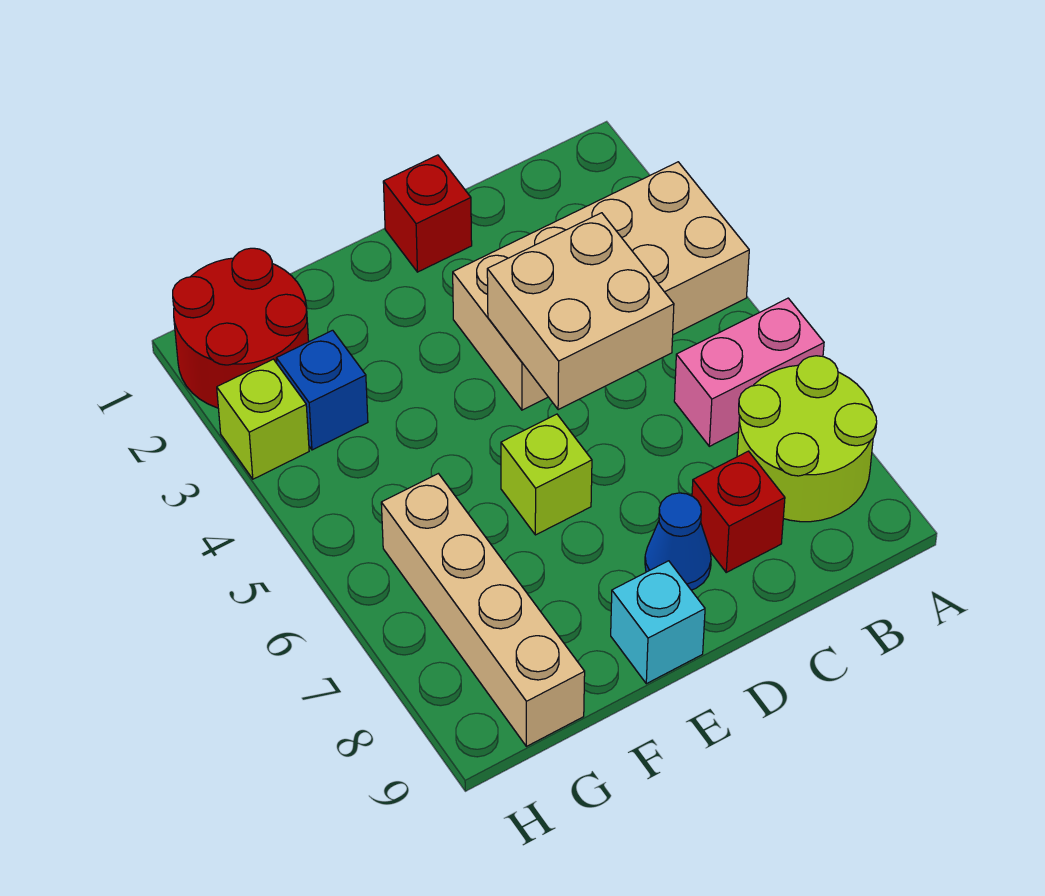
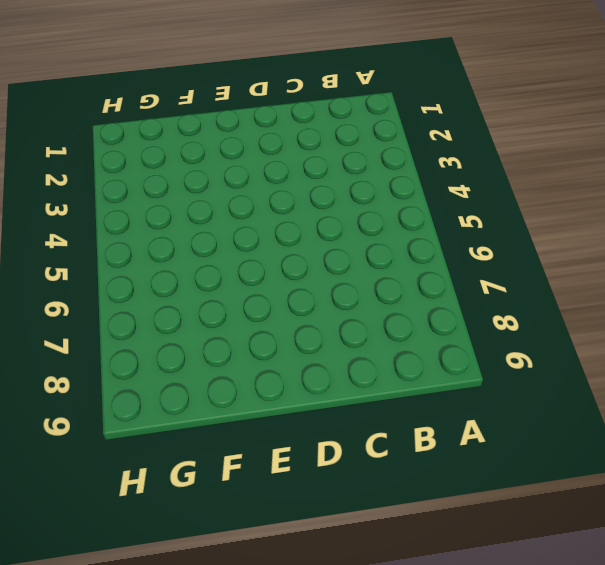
none -> tan 2x4 brick [453,162,749,410]
none -> pink 1x2 brick [674,298,824,446]
none -> lime 2x2 round brick [737,356,877,522]

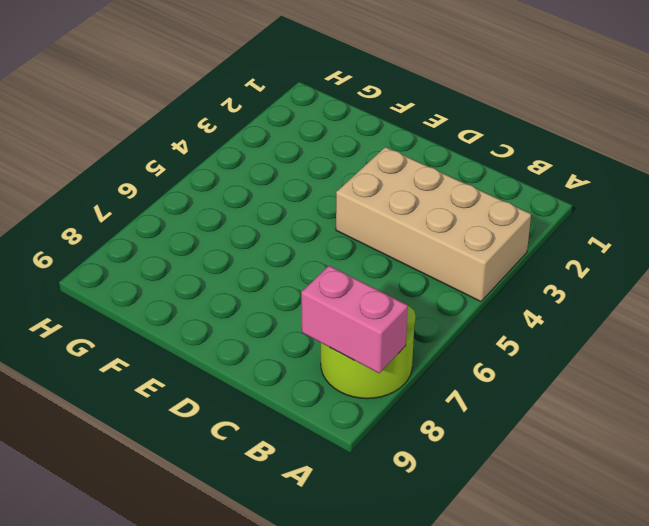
pink 1x2 brick [301,266,408,373] -> pink 1x2 brick moved to [674,298,824,446]
none -> red 1x1 brick [692,451,785,572]
none -> red 1x1 brick [383,155,472,272]
none -> blue 1x1 cone [645,493,711,590]

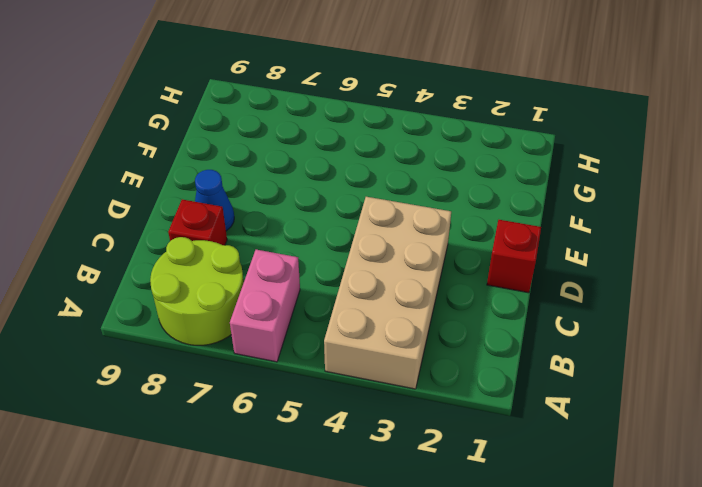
none -> lime 1x1 brick [501,414,592,535]
none -> cyan 1x1 brick [611,561,705,684]
none -> red 2x2 round brick [173,248,309,408]

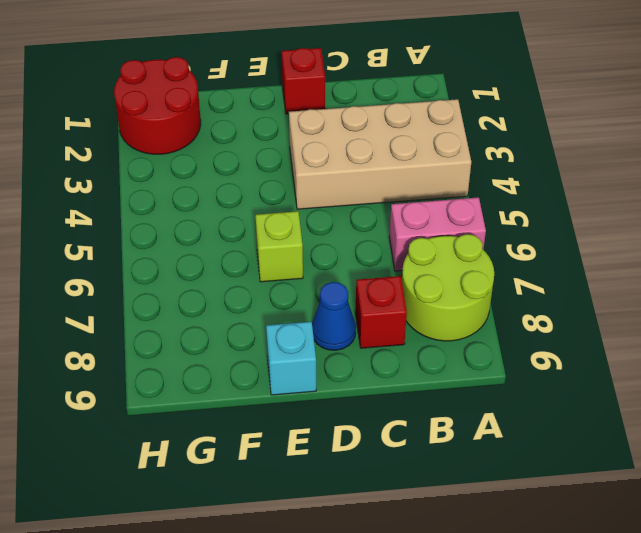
none -> blue 1x1 brick [276,330,368,450]
none -> tan 1x4 brick [381,474,585,746]
none -> lime 1x1 brick [217,359,309,479]

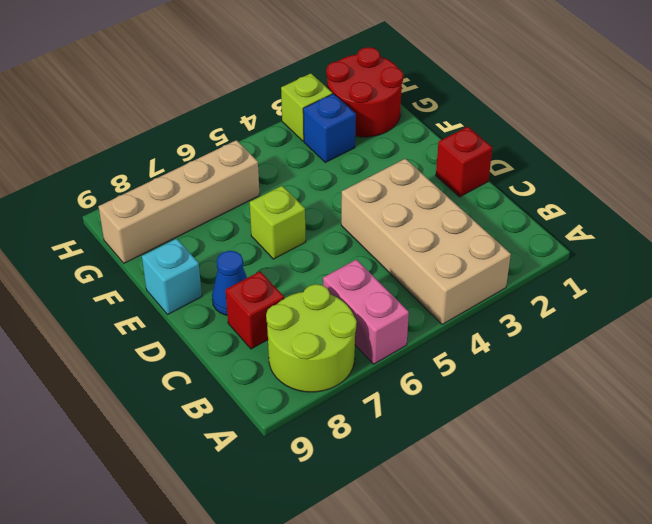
none -> tan 2x2 brick [487,213,674,410]

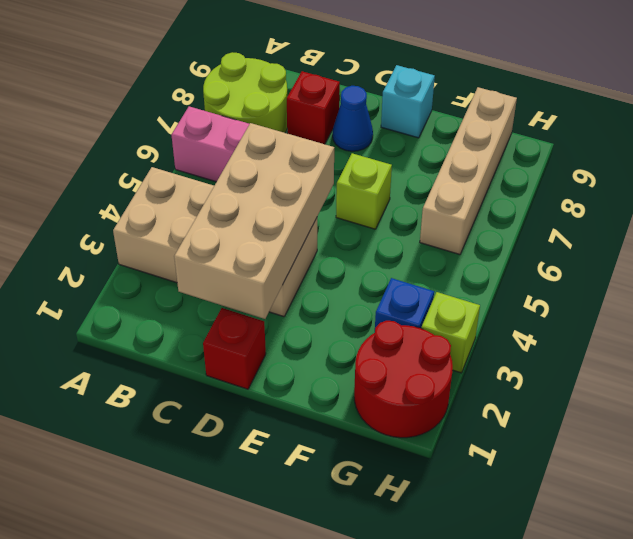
tan 2x4 brick [174,123,334,319] -> tan 2x2 brick [487,213,674,410]

